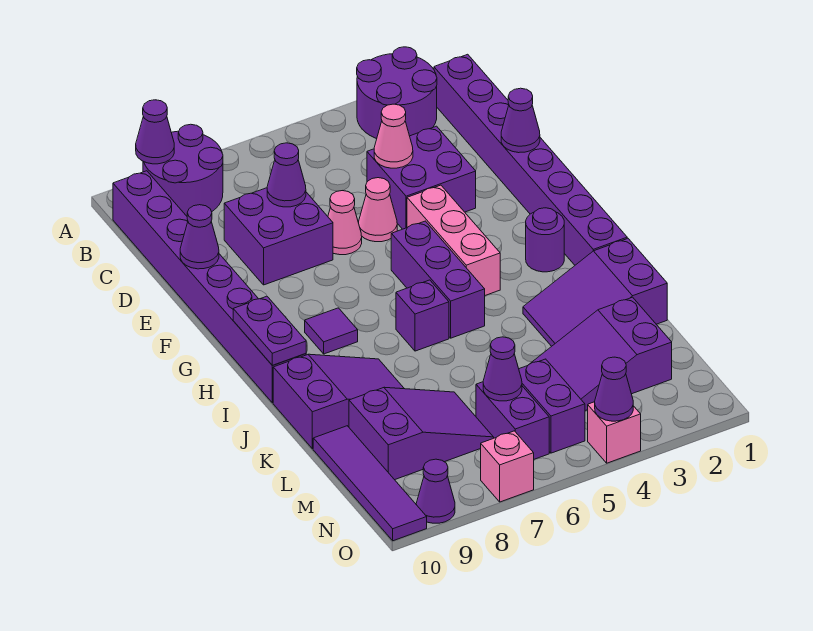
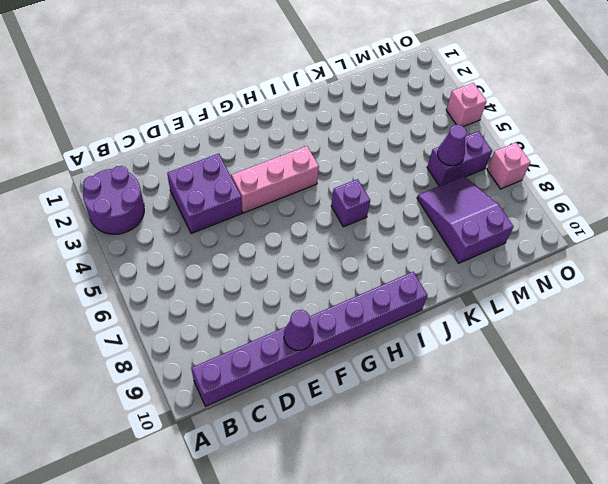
none -> purple 2x2 round brick [143,124,223,216]
none -> purple 1x8 brick [434,54,627,265]
none -> purple 2x2 brick [224,188,333,285]
none -> pink 1x1 cone [359,178,397,242]

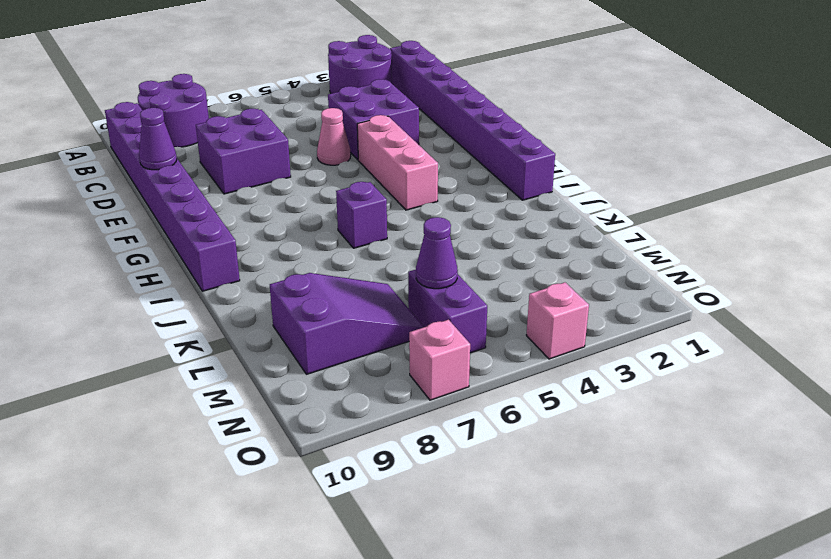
none -> pink 1x1 cone [328,191,362,255]
none -> purple 1x3 brick [391,221,485,338]
none -> purple 1x1 round brick [526,208,564,272]
none -> purple 1x1 tile [305,308,358,354]

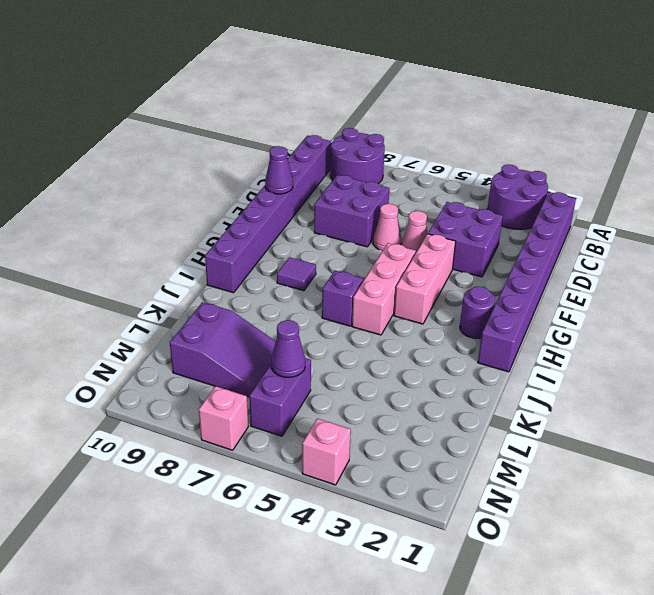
pink 1x3 brick [352,243,416,335] -> purple 1x3 brick [391,221,485,338]
none -> purple 2x3 slope [523,238,667,346]
none -> purple 2x3 slope [273,354,404,449]
none -> purple 2x3 slope [530,297,672,411]
none -> purple 1x4 tile [313,426,427,541]

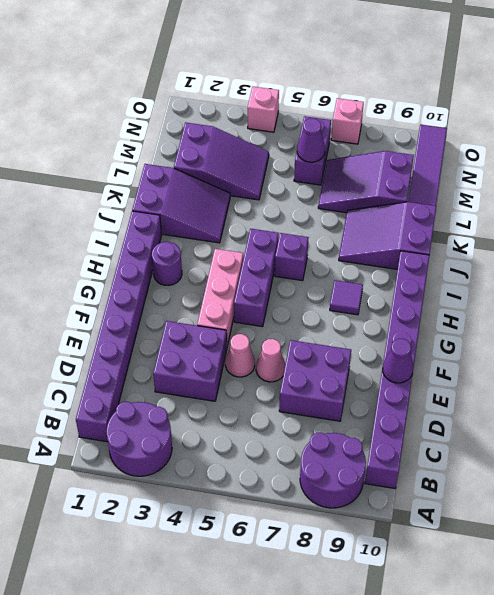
none -> purple 1x2 brick [519,359,585,453]
none -> purple 1x1 cone [416,459,455,523]
none -> purple 1x1 cone [136,100,174,164]
none -> pink 1x1 cone [374,104,413,168]

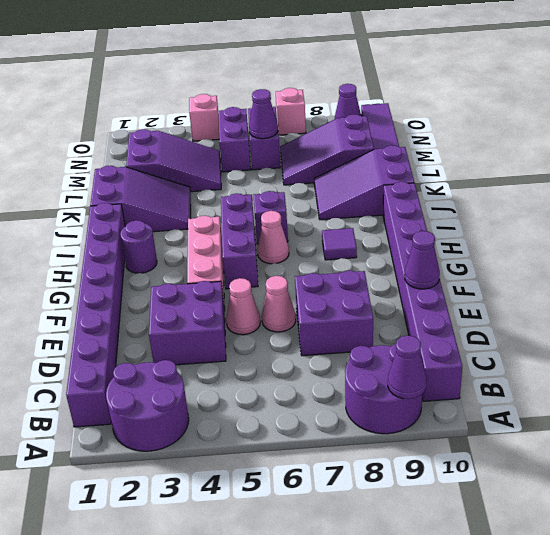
pink 1x1 cone [257,211,289,264] -> pink 1x1 cone moved to [374,104,413,168]
none -> purple 1x1 cone [267,143,306,207]
none -> purple 1x1 cone [501,88,540,153]
none -> purple 1x2 plate [233,296,306,365]
none -> purple 1x1 cone [595,357,633,421]

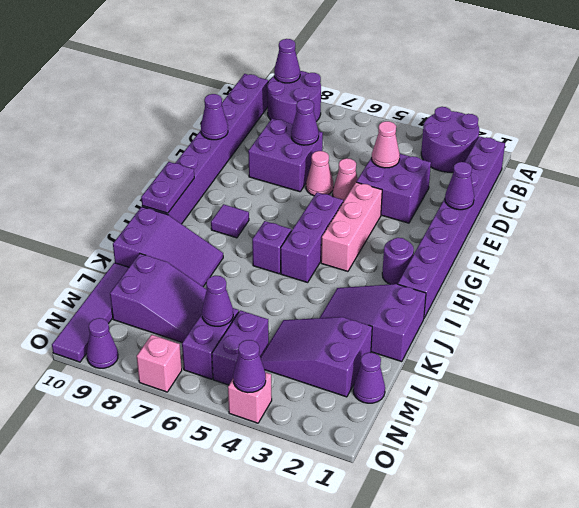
purple 1x1 cone [353,352,385,403] -> none

